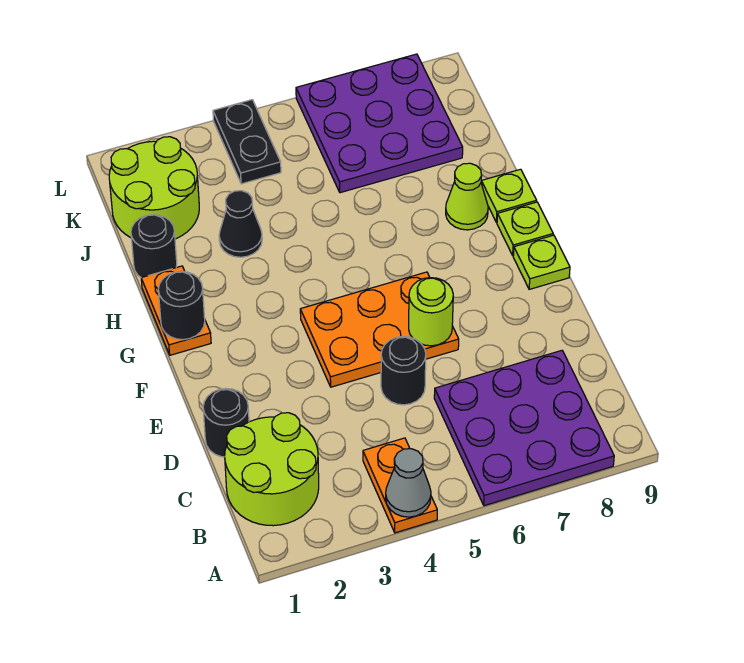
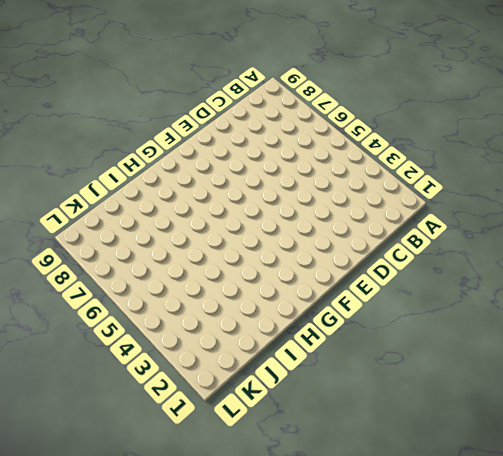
none -> orange 1x2 plate [363,438,437,533]
none -> purple 3x3 plate [434,351,614,506]
none -> lime 2x2 round brick [225,413,319,526]

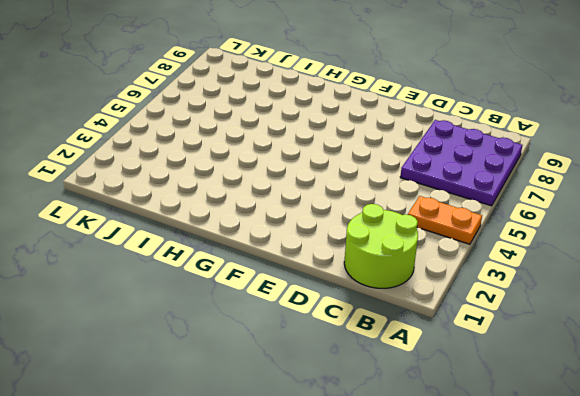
none -> black 1x1 round brick [203,389,249,457]
none -> black 1x1 round brick [381,337,426,405]
none -> orange 2x3 plate [300,272,459,387]

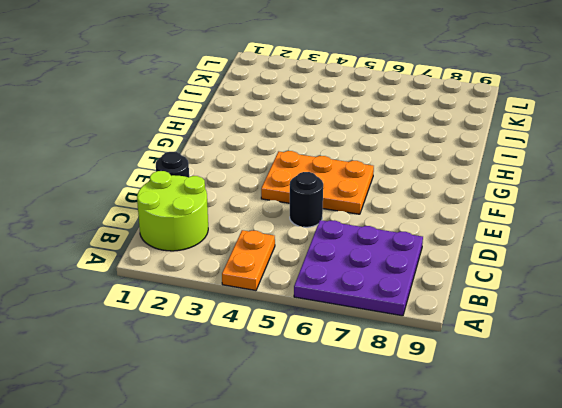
none -> lime 1x1 plate [513,235,570,289]
none -> orange 1x2 plate [141,266,211,355]
none -> lime 1x1 plate [497,202,553,256]

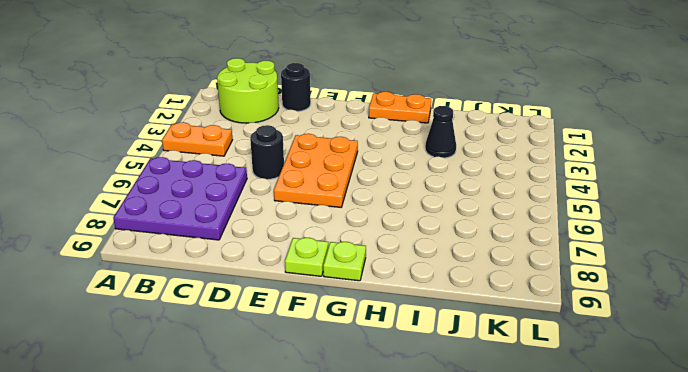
none -> lime 1x1 cone [446,163,488,230]
none -> lime 1x1 plate [481,169,537,222]
none -> black 1x1 round brick [131,215,177,278]

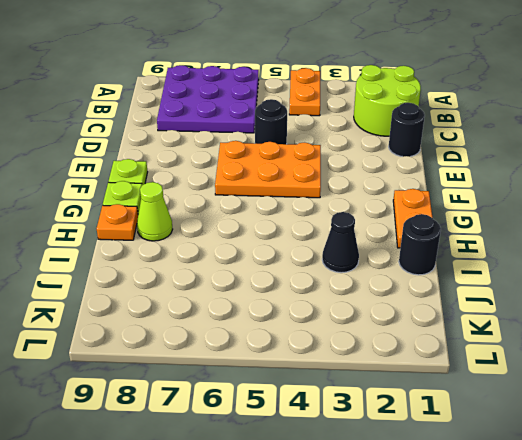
orange 1x1 plate [97,204,138,240] -> lime 1x1 plate [481,169,537,222]
none -> lime 2x2 round brick [109,137,199,239]
none -> purple 3x3 plate [296,54,463,193]
none -> black 1x2 plate [213,100,281,184]

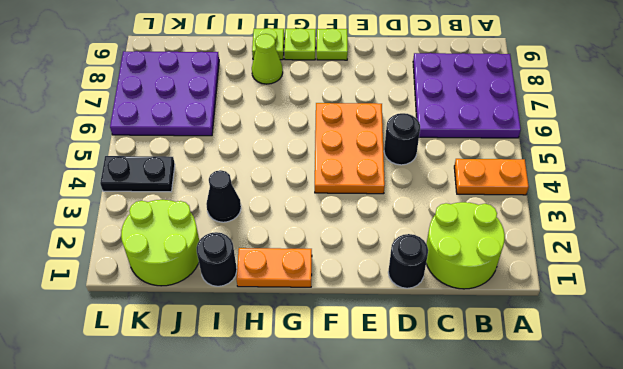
none -> grey 1x1 cone [386,449,431,517]
none -> lime 1x1 round brick [409,278,453,346]
none -> black 1x1 round brick [158,271,205,340]

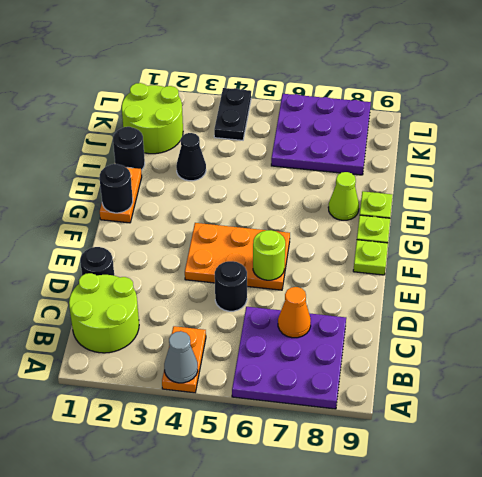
orange 1x1 cone [278,287,311,338] -> none

